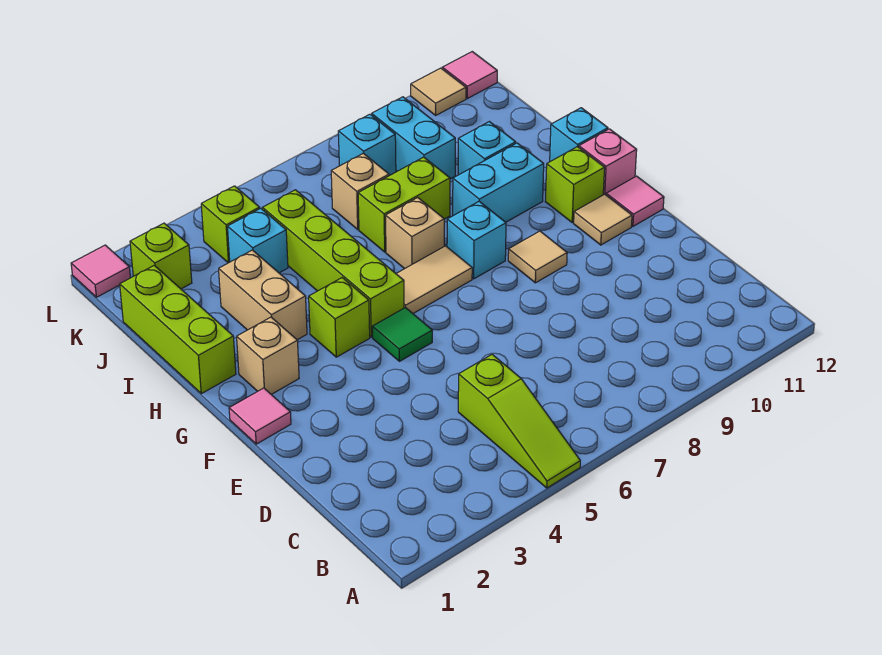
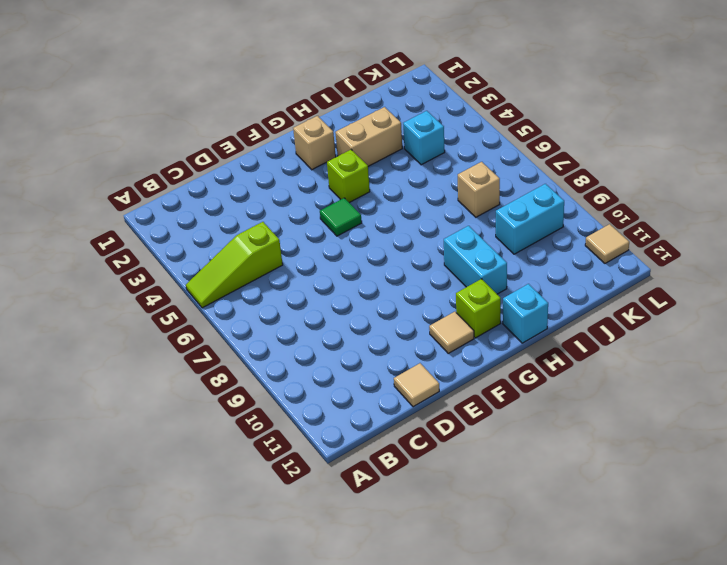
tan 1x1 tile [394,363,439,407] -> tan 1x1 tile moved to [508,231,567,283]
none -> pink 1x1 tile [229,388,291,444]
none -> pink 1x1 tile [606,176,664,226]
none -> lime 1x4 brick [263,190,404,337]

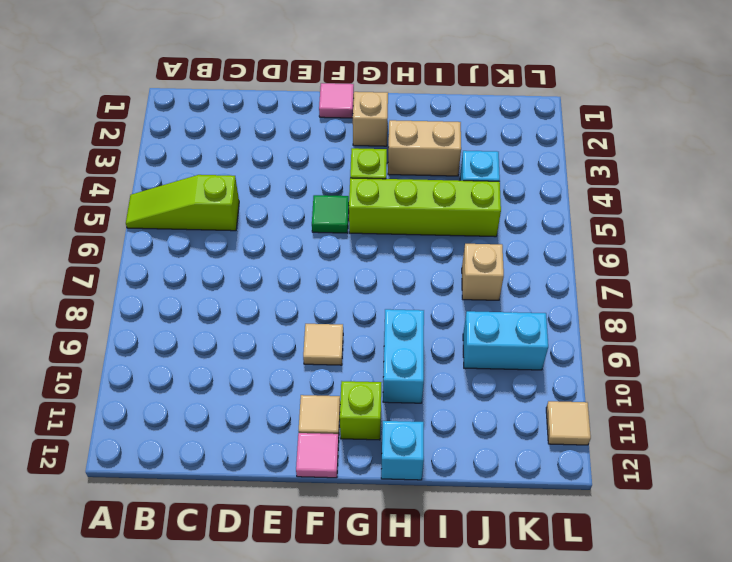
none -> tan 1x2 tile [396,246,472,313]
none -> cyan 1x1 brick [447,201,506,279]
none -> pink 1x1 brick [579,129,637,195]

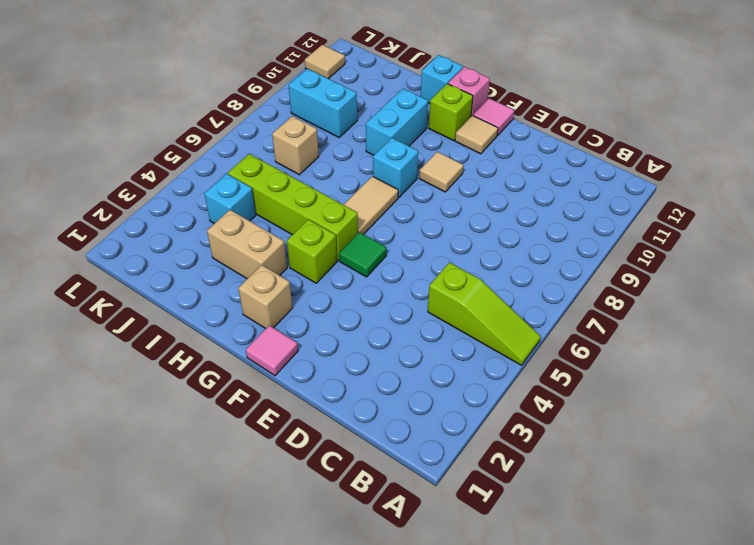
none -> lime 1x3 brick [120,265,236,394]
none -> tan 1x1 brick [385,198,444,269]
none -> lime 1x2 brick [358,157,450,252]

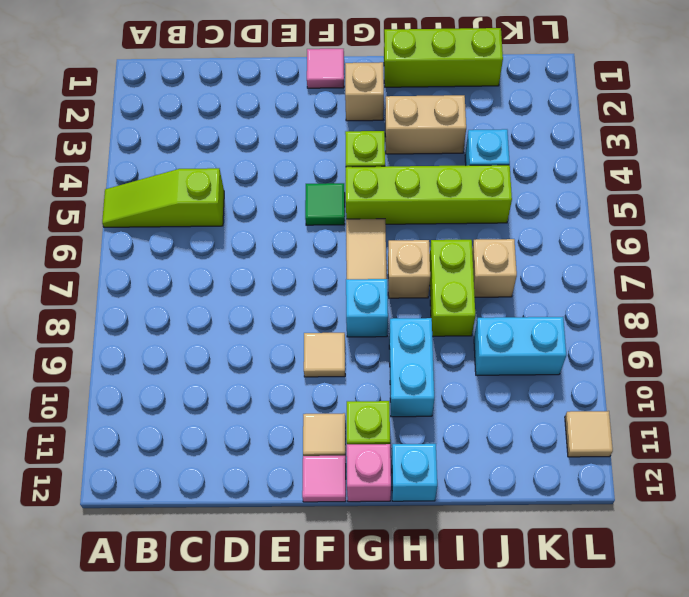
none -> cyan 1x1 brick [458,122,516,175]
none -> lime 1x1 brick [130,223,192,289]
none -> lime 1x1 brick [201,186,260,263]

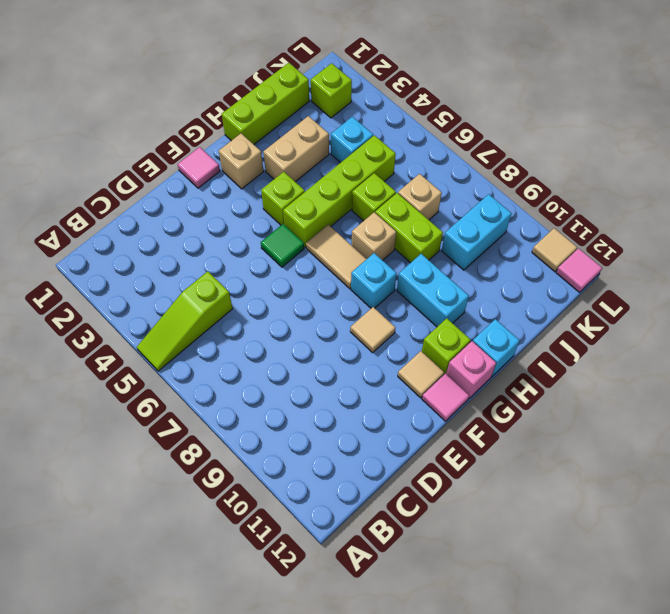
lime 1x1 brick [352,173,396,221] -> lime 1x1 brick moved to [201,186,260,263]
none -> cyan 1x1 brick [458,122,516,175]
none -> cyan 1x1 brick [338,114,396,176]
none -> pink 1x1 tile [71,245,130,297]

